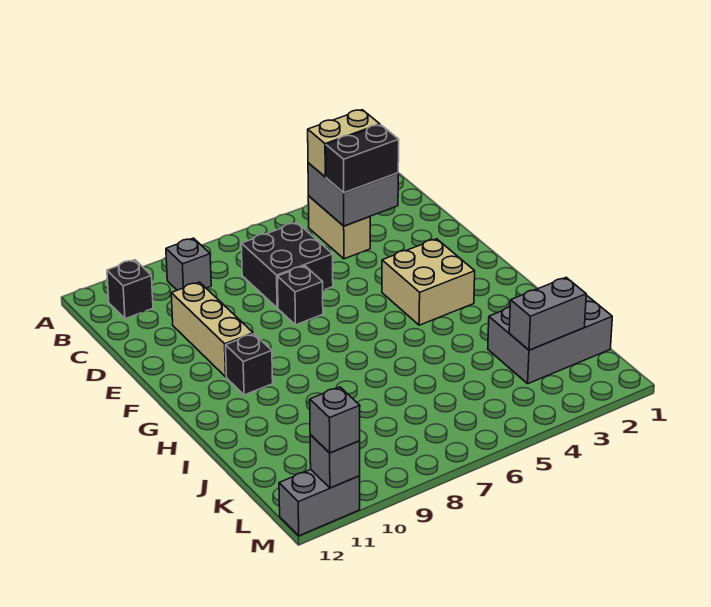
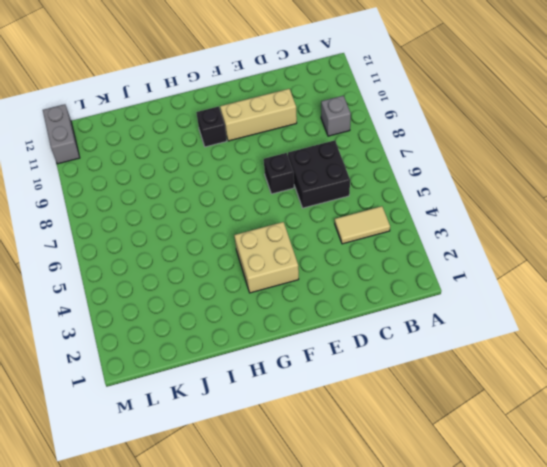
tan 1x2 tile [335,206,390,244] -> tan 1x2 brick [308,196,370,259]
none -> black 1x1 brick [107,260,153,319]
none -> grey 2x3 brick [488,295,612,384]
none -> grey 2x2 brick [308,163,398,226]

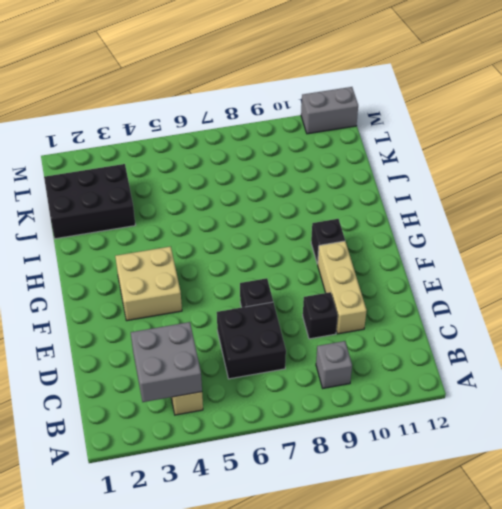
black 1x1 brick [303,292,338,339] -> black 1x1 brick moved to [107,260,153,319]
black 2x3 brick [44,164,135,239] -> grey 2x3 brick [488,295,612,384]
none -> grey 1x2 brick [509,278,586,350]
none -> grey 1x1 brick [310,435,360,488]
none -> tan 1x2 brick [308,110,380,177]

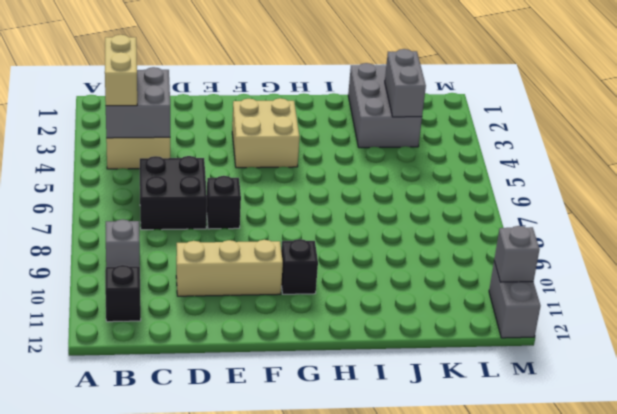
none -> black 1x2 brick [326,125,399,193]
none -> grey 1x1 brick [310,387,360,453]

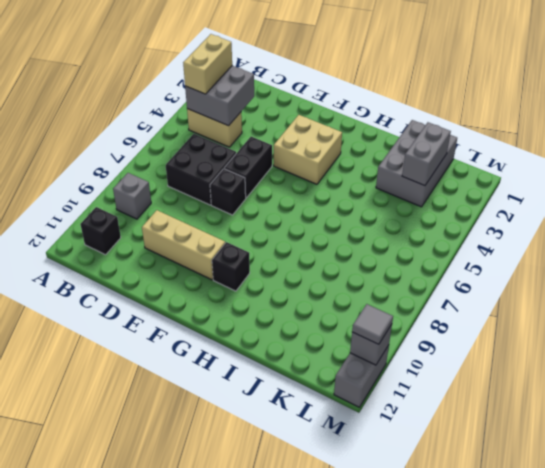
black 1x2 brick [224,137,272,198] -> black 1x2 brick moved to [326,125,399,193]
grey 1x1 tile [352,304,393,344] -> grey 1x1 brick [310,387,360,453]

